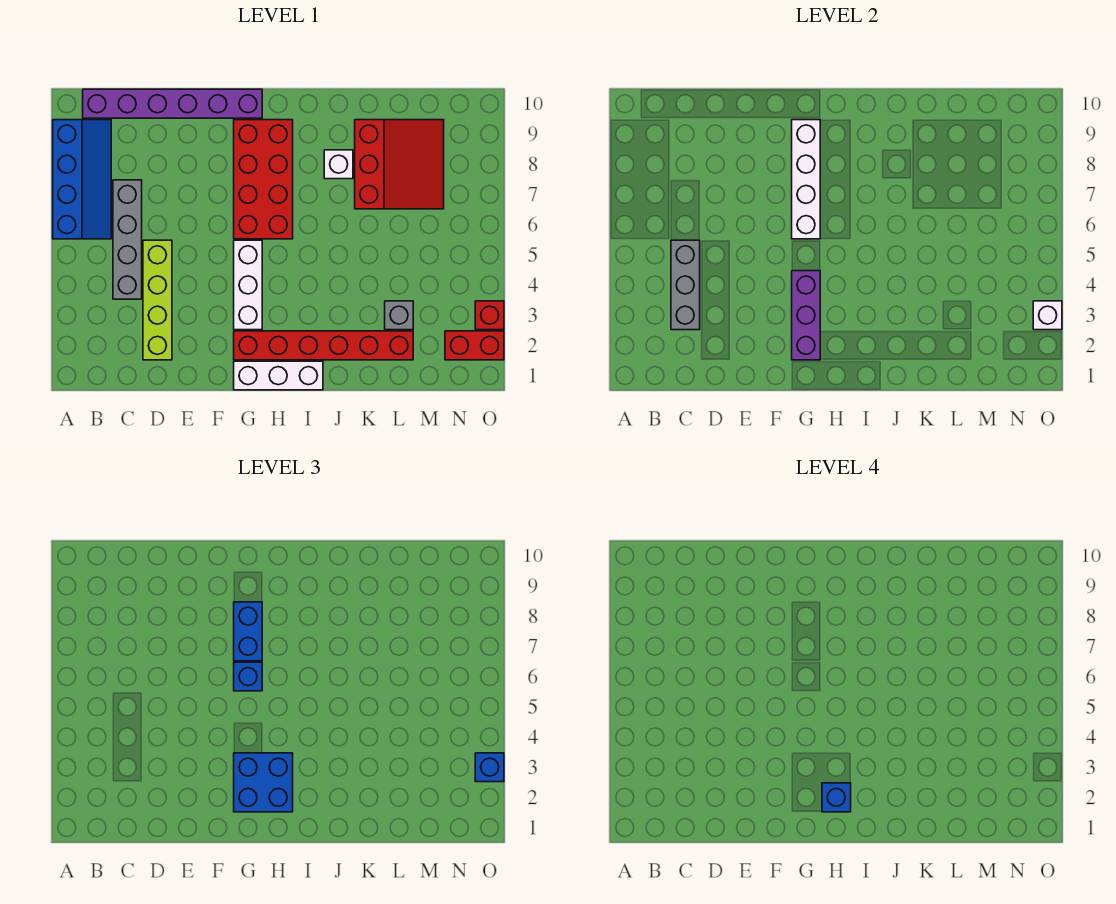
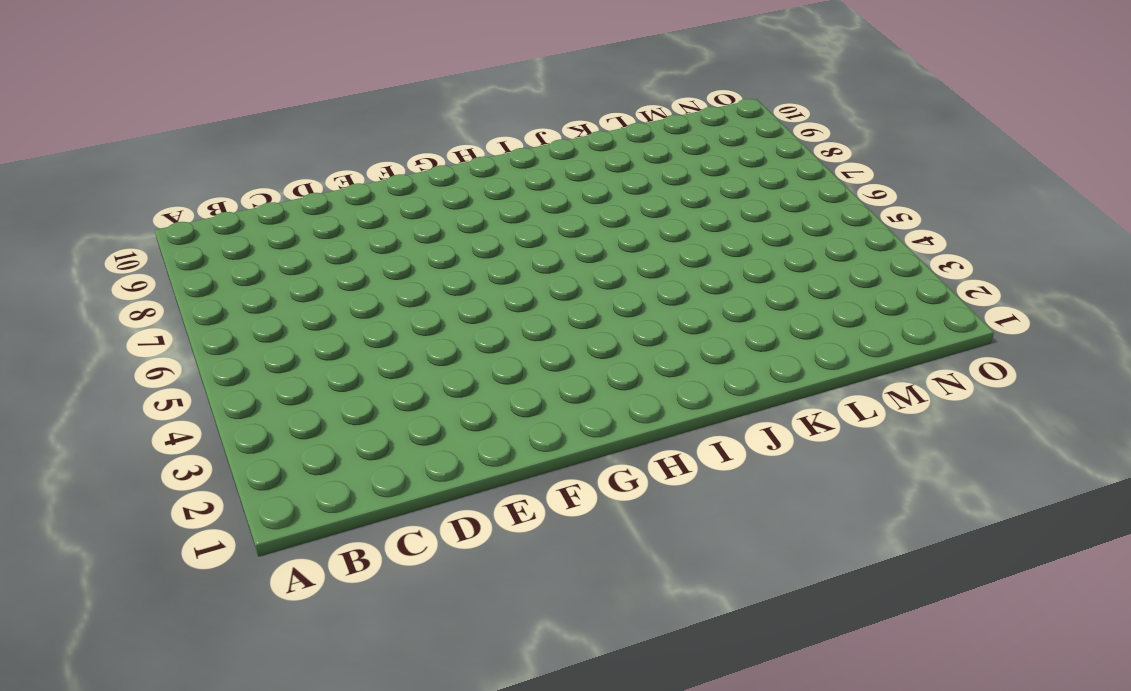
none -> blue 2x4 slope [53,120,111,239]
none -> purple 1x6 brick [83,89,262,118]
none -> grey 1x4 brick [113,180,142,299]

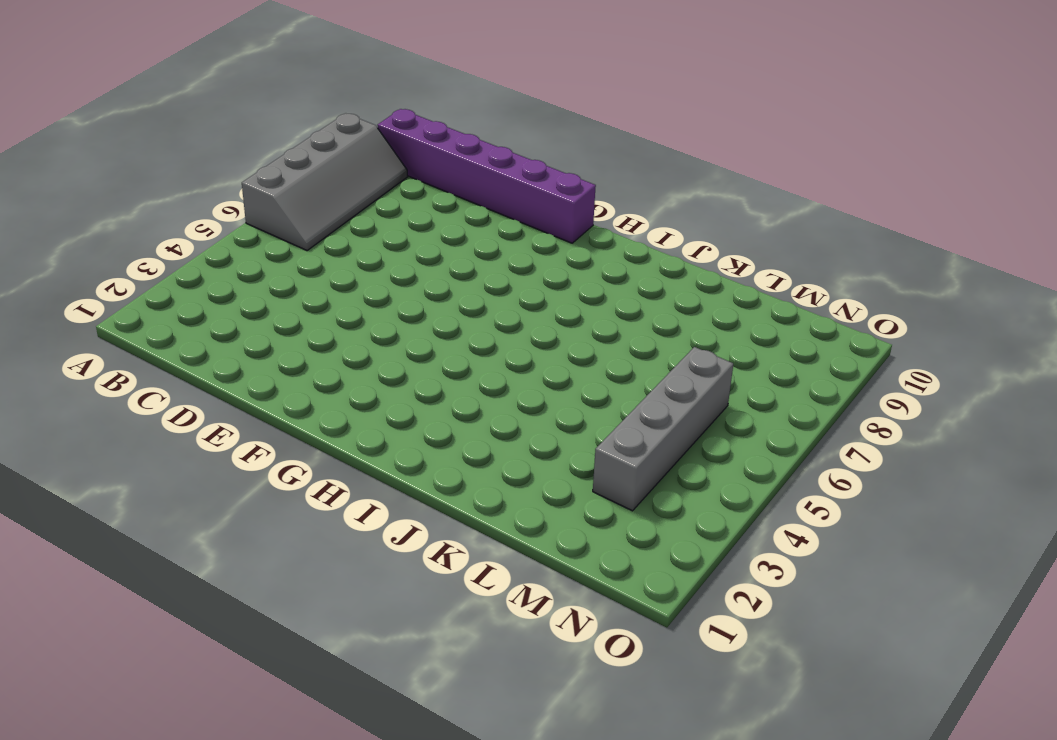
grey 2x4 slope [242,113,407,250] -> blue 2x4 slope [53,120,111,239]
grey 1x4 brick [593,347,733,511] -> grey 1x4 brick moved to [113,180,142,299]
none -> lime 1x4 brick [143,240,172,360]
none -> white 1x3 brick [234,361,323,390]
none -> red 1x6 brick [234,331,413,360]

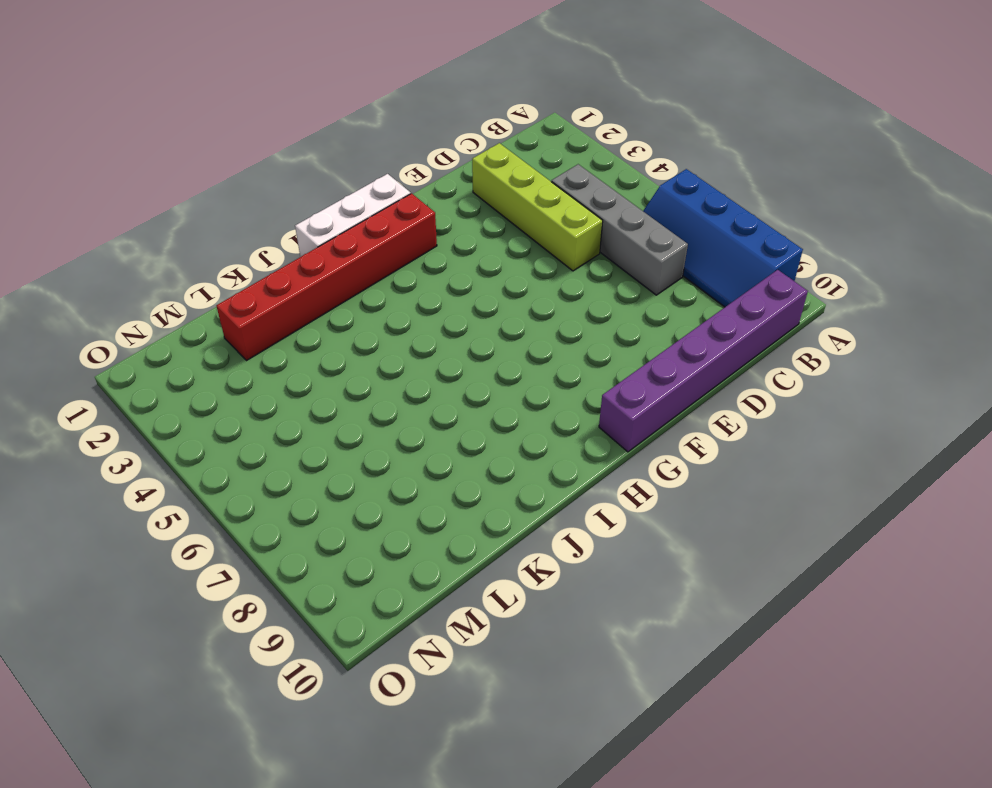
none -> white 1x3 brick [234,240,262,330]
none -> red 2x4 brick [234,120,293,239]
none -> white 1x1 brick [324,150,353,179]

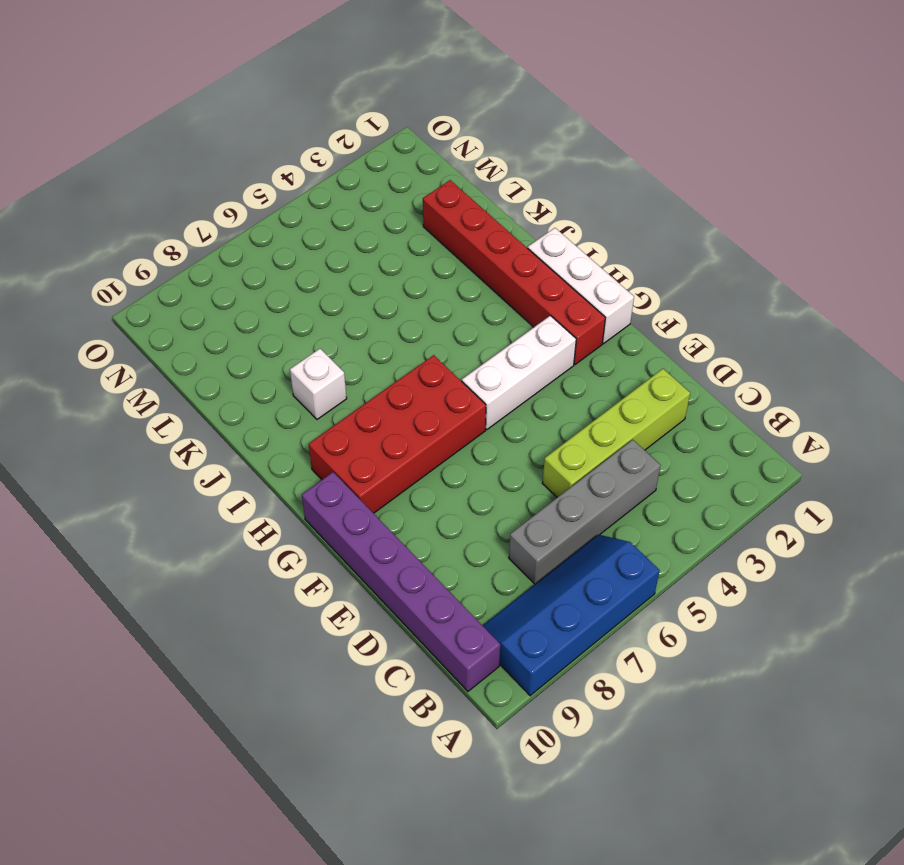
none -> red 3x3 slope [355,120,444,209]
none -> grey 1x1 brick [385,301,413,330]
none -> red 1x2 brick [445,331,504,360]

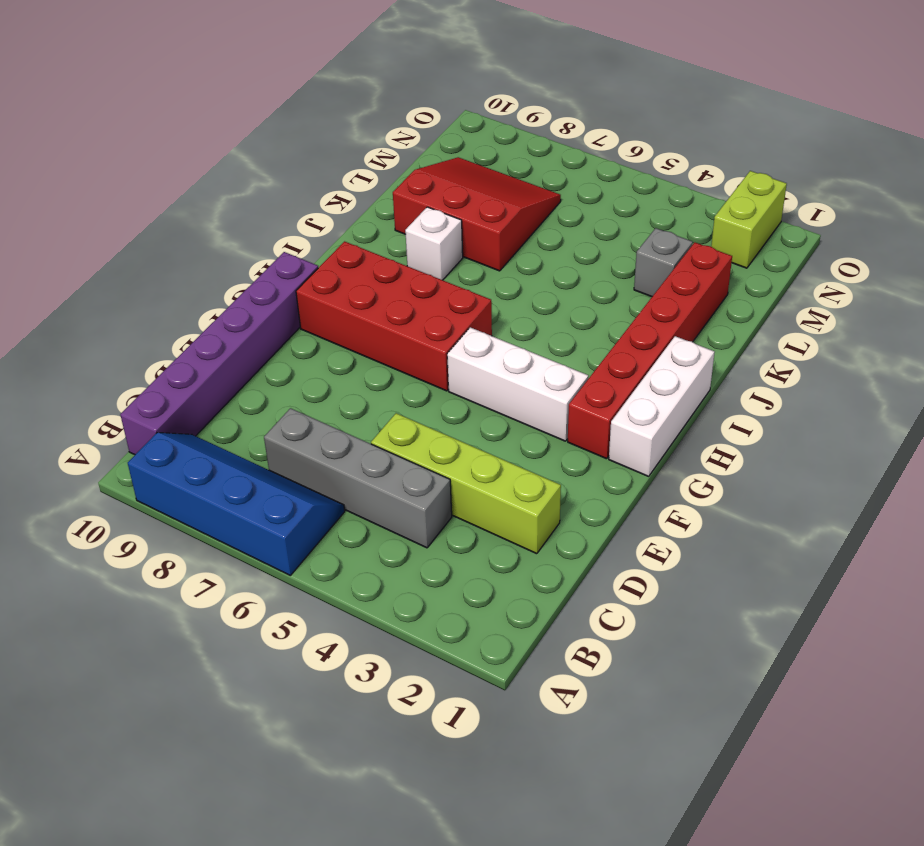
lime 1x2 brick [711,171,787,268] -> red 1x2 brick [445,331,504,360]
none -> red 1x1 brick [475,301,504,330]
none -> grey 1x3 brick [671,240,700,330]
none -> purple 1x3 brick [792,271,820,360]

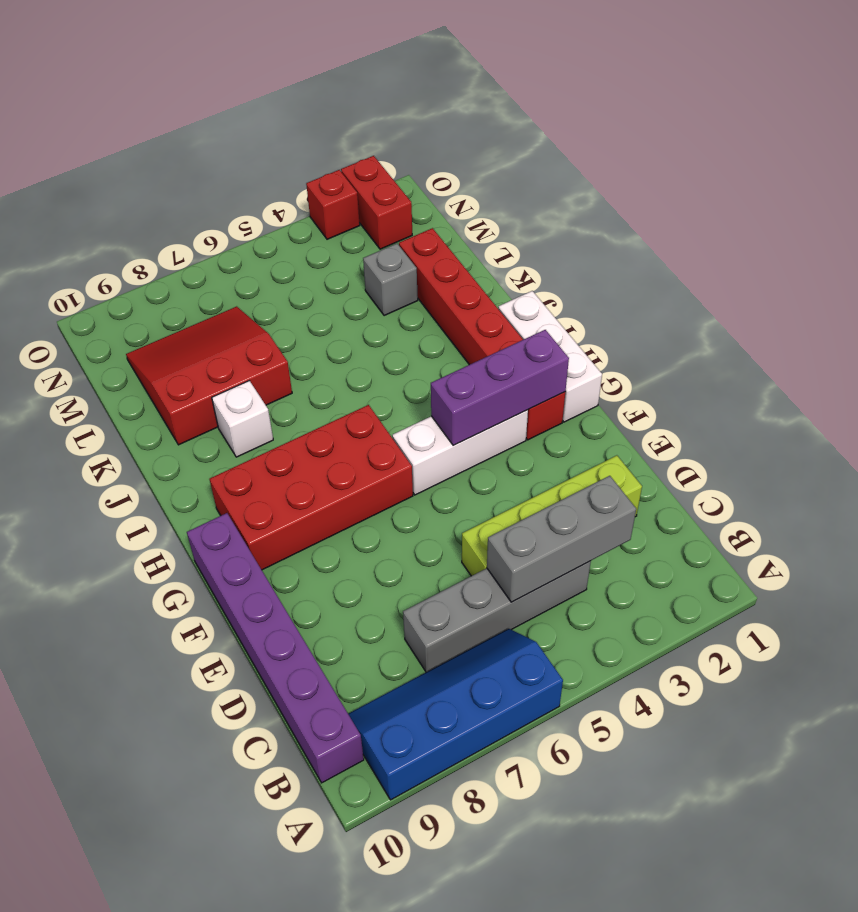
none -> white 1x4 brick [792,120,820,239]
none -> white 1x1 brick [1033,301,1062,330]
none -> blue 2x2 brick [234,753,293,812]

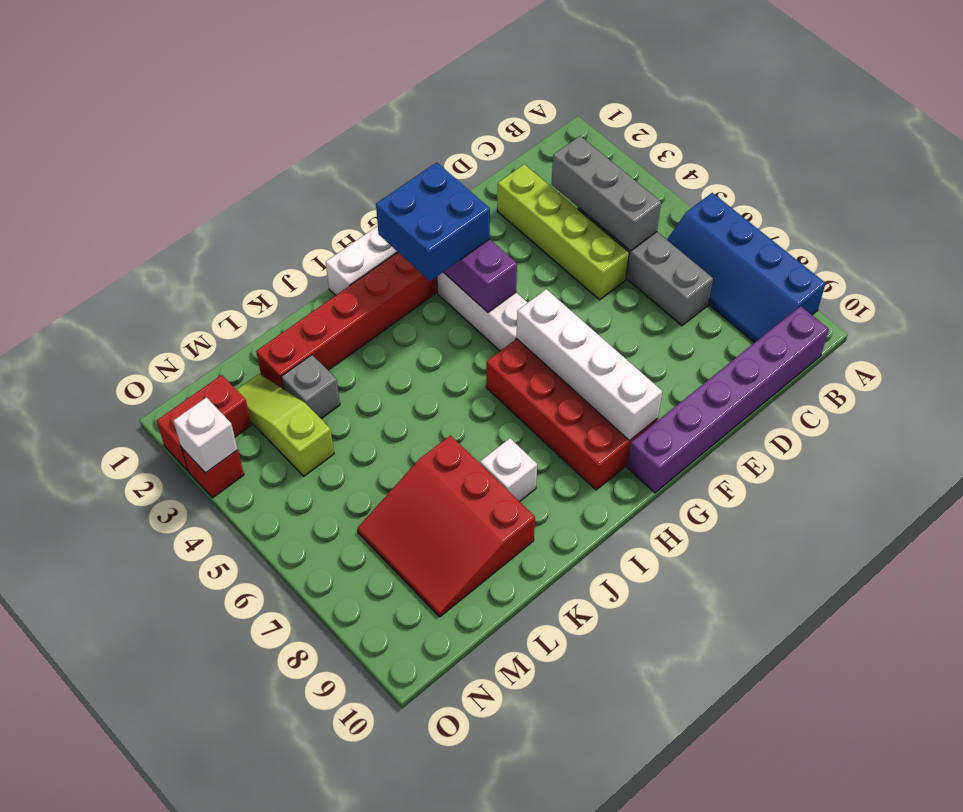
lime 1x3 slope [237,374,334,476] -> none
none -> blue 1x1 brick [234,662,262,691]
none -> blue 1x2 brick [234,602,262,661]
none -> blue 1x1 brick [475,753,504,782]

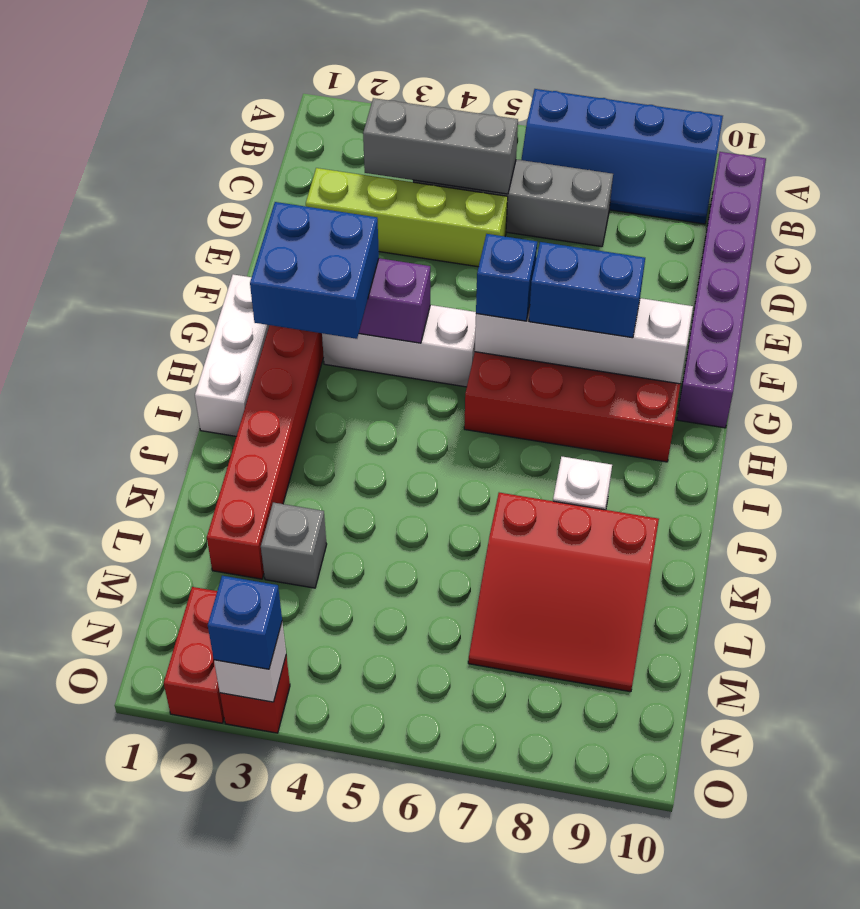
none -> blue 1x1 brick [822,783,851,812]

